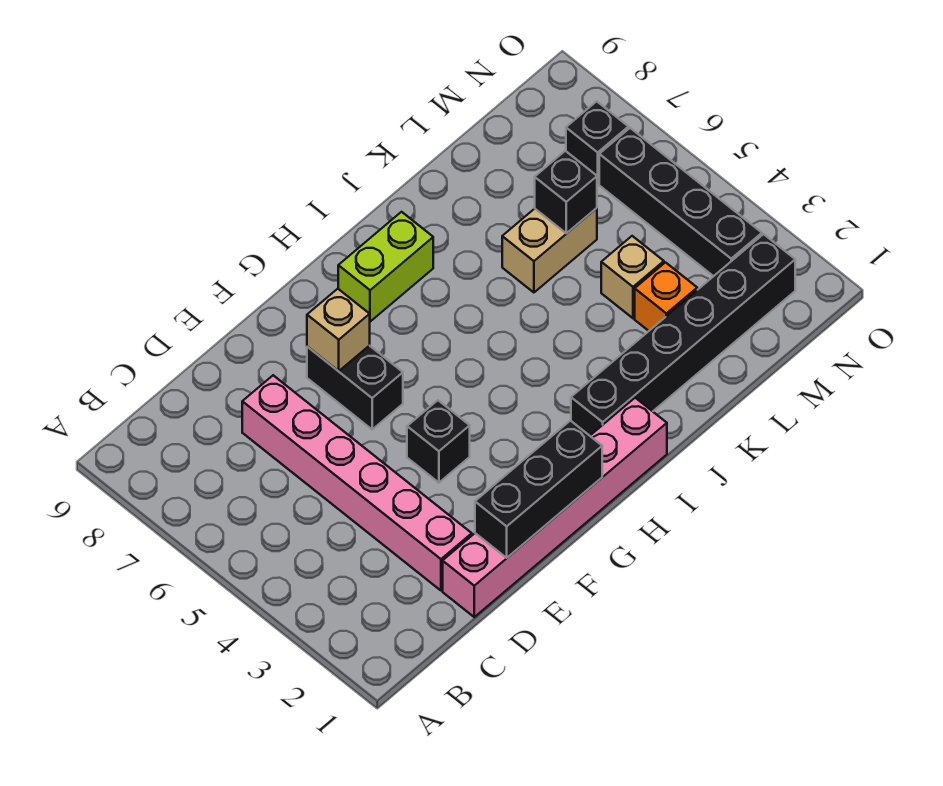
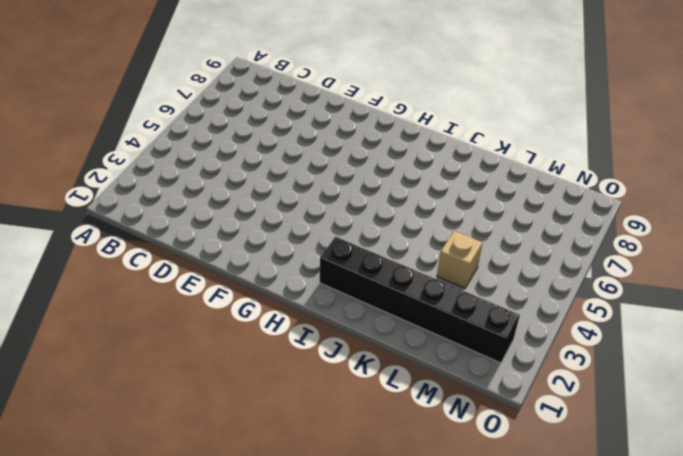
none -> pink 1x6 brick [443,398,667,617]
none -> pink 1x6 brick [242,375,472,590]
none -> black 1x1 brick [407,400,470,483]

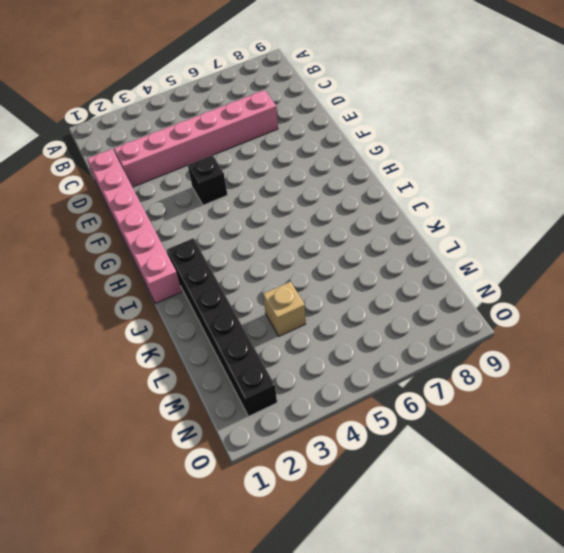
none -> black 1x2 brick [307,346,403,429]
none -> lime 1x2 brick [338,212,433,322]
none -> tan 1x2 brick [502,208,597,292]

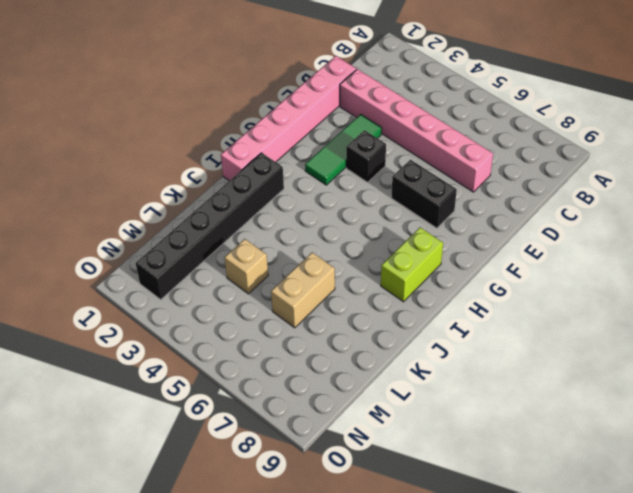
green 1x3 tile [305,114,382,185] -> none
none -> orange 1x1 brick [635,263,697,331]
none -> black 1x4 brick [599,128,762,276]
none -> black 1x1 brick [566,101,628,184]

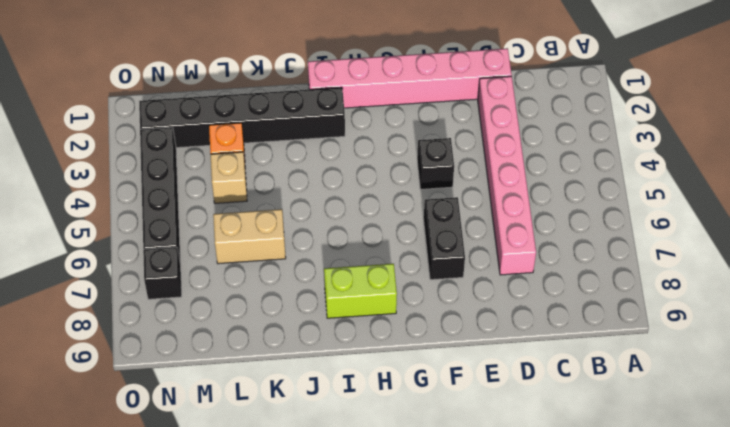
none -> black 1x3 brick [475,421,602,558]
none -> tan 1x1 brick [307,289,370,371]
none -> black 1x1 brick [535,151,597,233]

